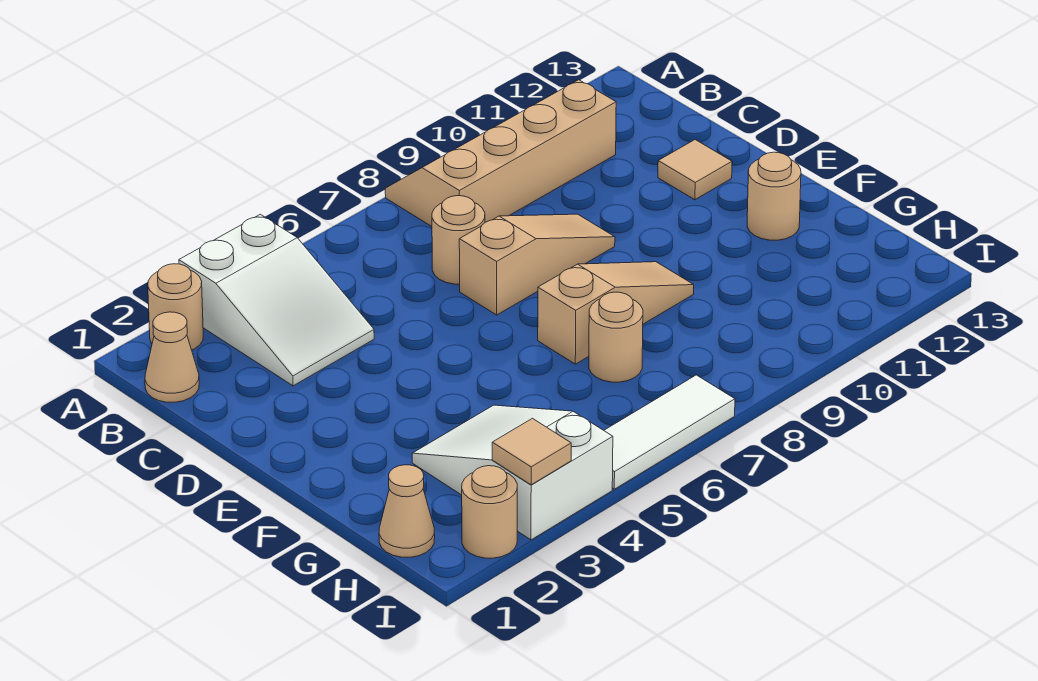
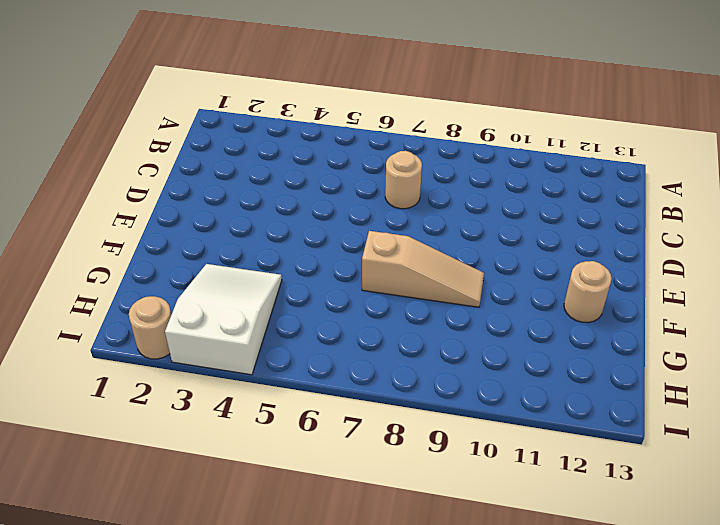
none -> tan 1x1 round brick [148,264,203,350]
none -> white 2x3 slope [179,214,374,386]
none -> tan 2x4 slope [385,80,616,226]

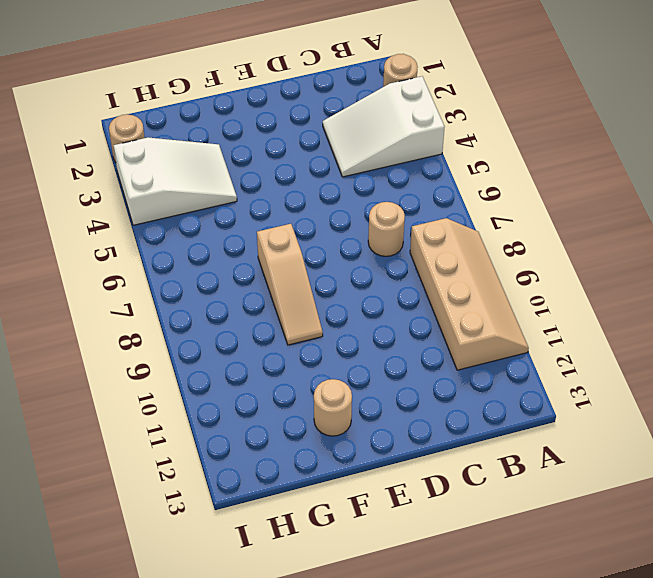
none -> tan 1x1 cone [145,312,199,402]
none -> tan 1x3 slope [459,214,615,315]
none -> tan 1x1 tile [658,140,732,200]

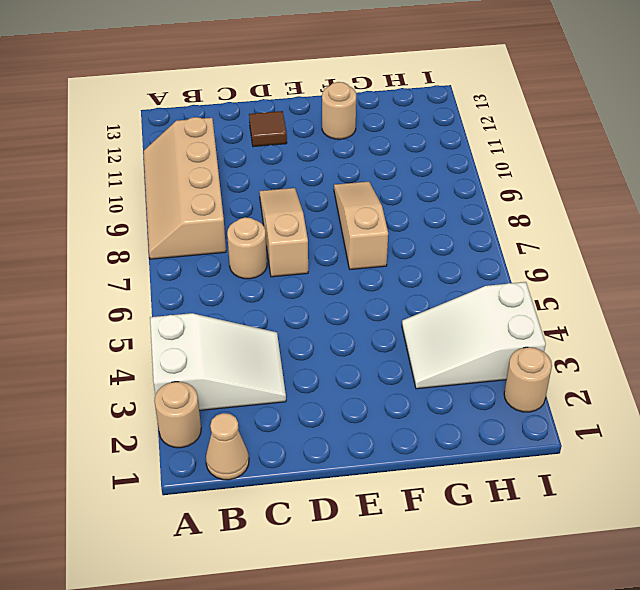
brown 1x1 tile [249,111,287,147] -> tan 1x1 tile [658,140,732,200]
none -> tan 1x1 round brick [589,292,643,382]
none -> tan 1x1 cone [379,465,435,557]
none -> white 1x3 tile [604,375,735,489]

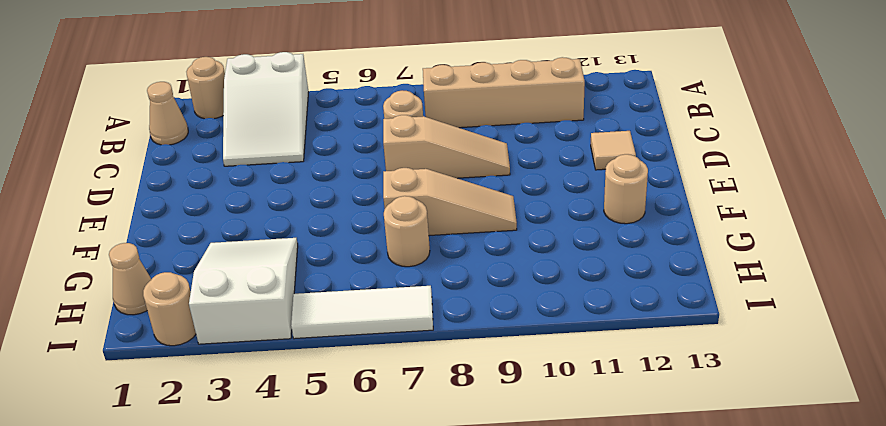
none -> tan 1x1 tile [492,418,571,485]

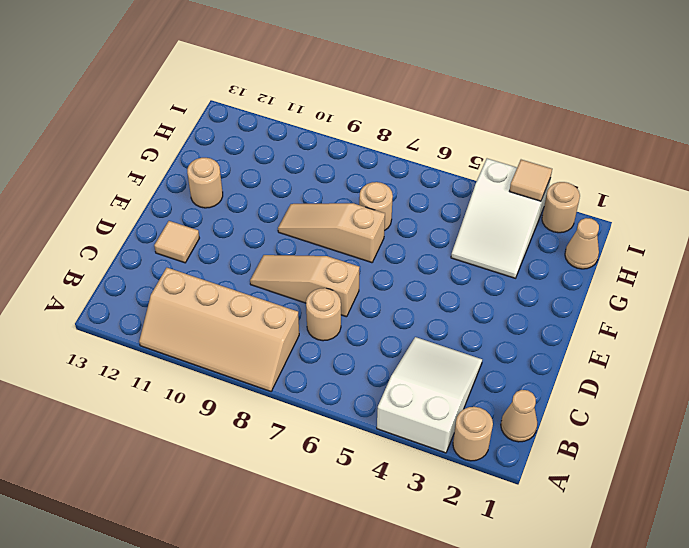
none -> white 1x3 tile [604,375,735,489]

